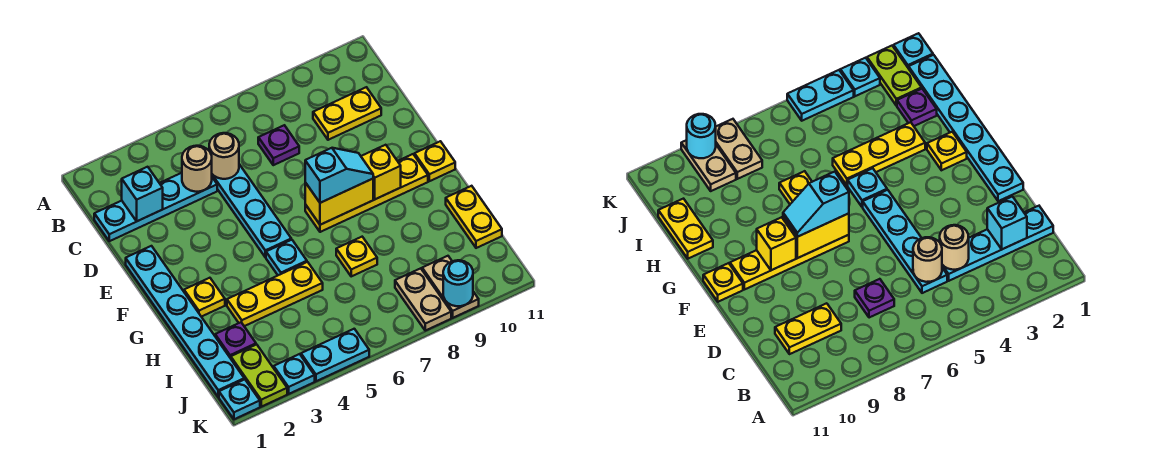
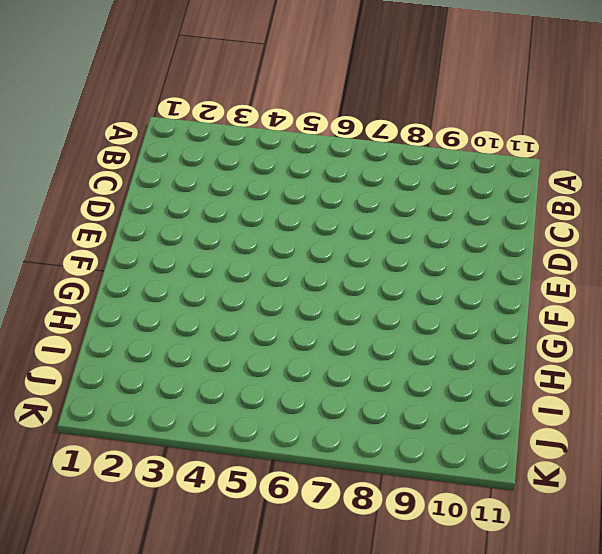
none -> cyan 1x4 plate [94,173,217,241]
none -> cyan 1x4 plate [212,164,291,257]
none -> purple 1x1 plate [258,125,299,165]

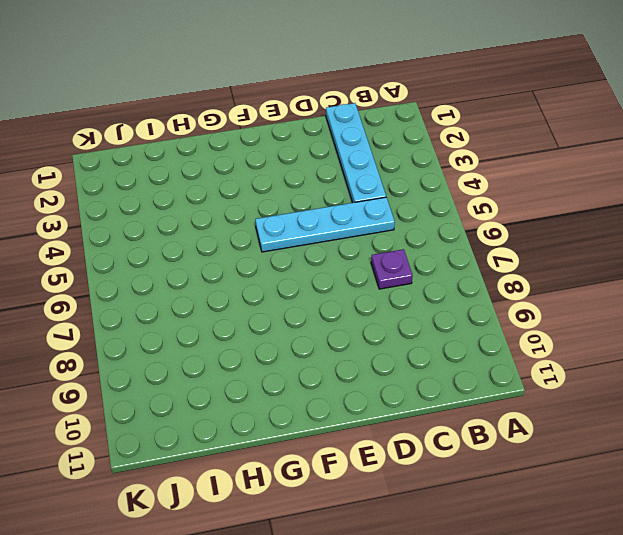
none -> yellow 1x2 plate [313,87,381,140]
none -> cyan 1x6 plate [126,246,244,397]
none -> yellow 1x4 plate [305,154,428,232]

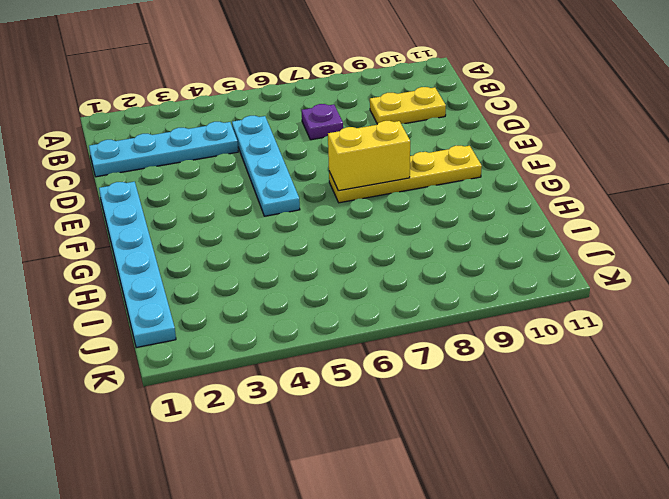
none -> yellow 1x1 plate [415,141,455,181]
none -> yellow 1x1 plate [184,278,225,317]
none -> cyan 1x1 plate [266,240,307,275]

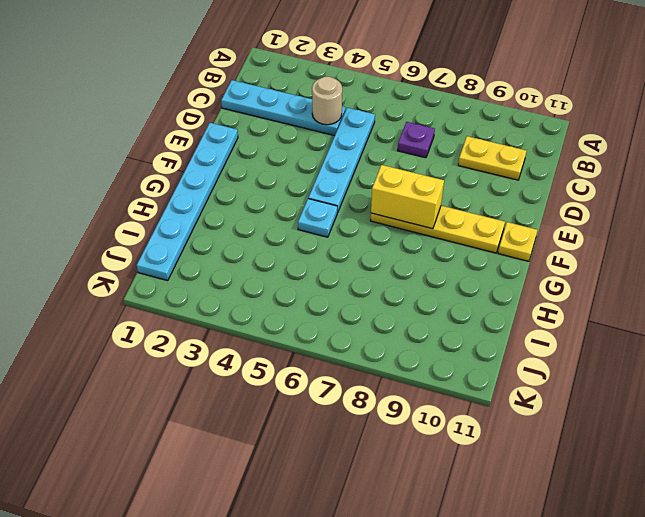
none -> yellow 1x1 plate [184,278,225,317]
none -> yellow 1x3 plate [227,262,323,326]
none -> yellow 1x1 plate [336,237,377,276]

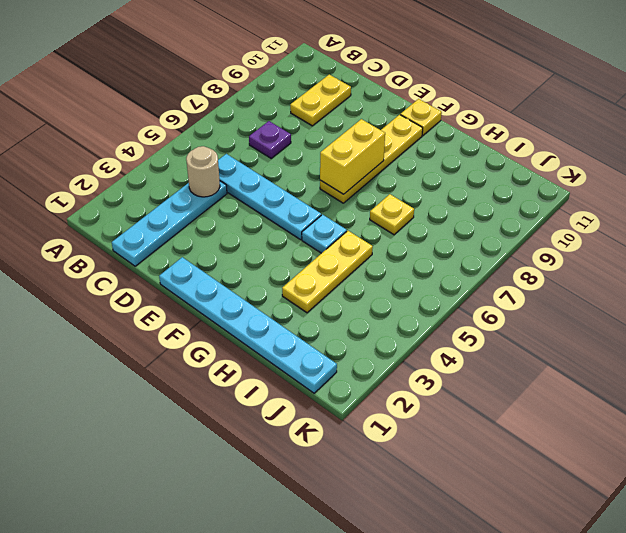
none -> yellow 1x1 plate [184,278,225,317]
none -> yellow 1x2 plate [446,186,502,248]
none -> purple 1x1 plate [215,322,256,358]

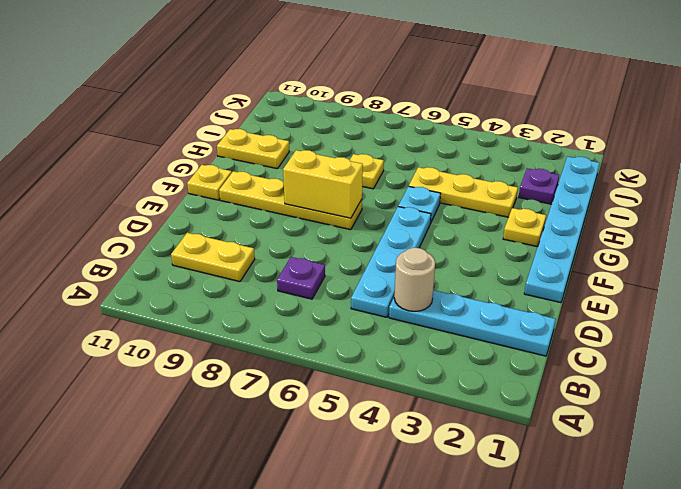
yellow 1x2 plate [217,129,289,169] -> yellow 1x2 plate turned to [446,186,502,248]
none -> lime 1x2 plate [231,344,287,407]
none -> tan 1x2 plate [395,268,451,331]
none -> tan 1x2 plate [422,256,479,318]

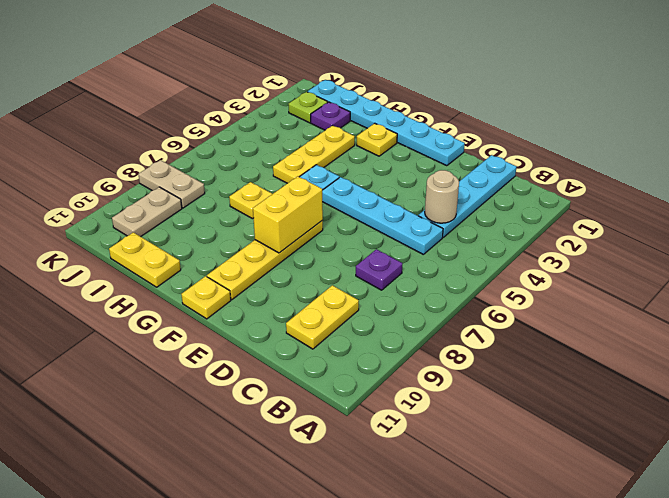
lime 1x1 plate [289,92,328,123] -> lime 1x2 plate [231,344,287,407]
tan 1x2 plate [112,187,182,237] -> tan 1x2 plate turned to [422,256,479,318]
none -> cyan 1x1 plate [219,379,260,419]
none -> cyan 1x1 plate [274,354,315,394]
none -> cyan 1x2 plate [301,329,369,381]

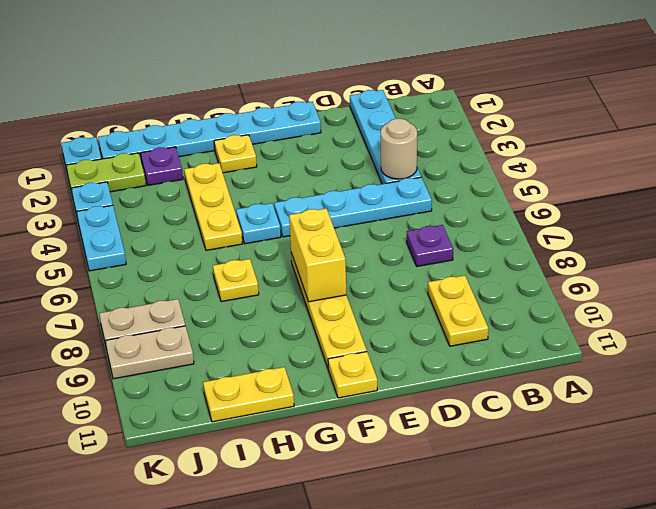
none -> cyan 1x1 brick [122,167,163,221]
none -> tan 1x1 round brick [209,133,239,179]
none -> yellow 1x1 brick [361,145,401,199]

